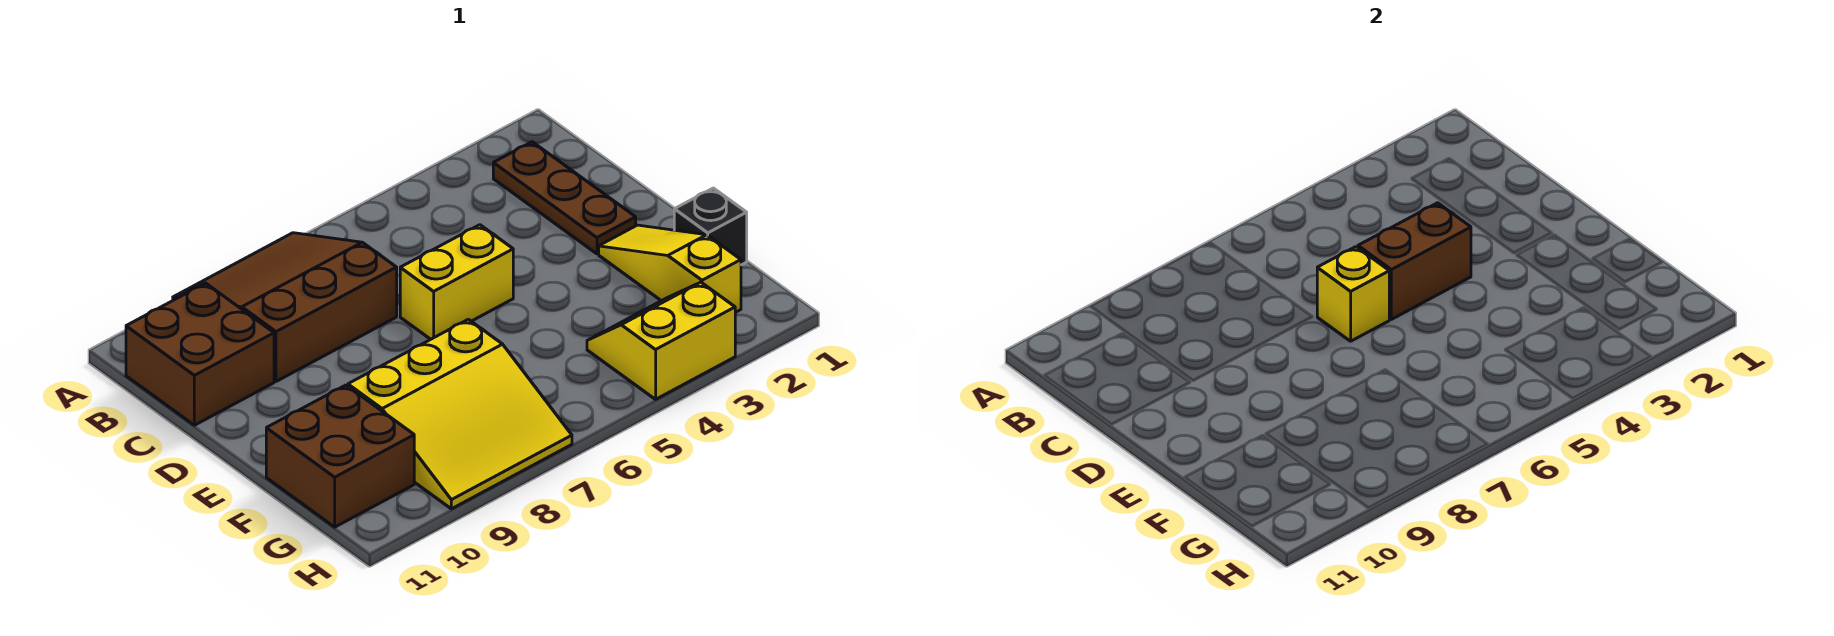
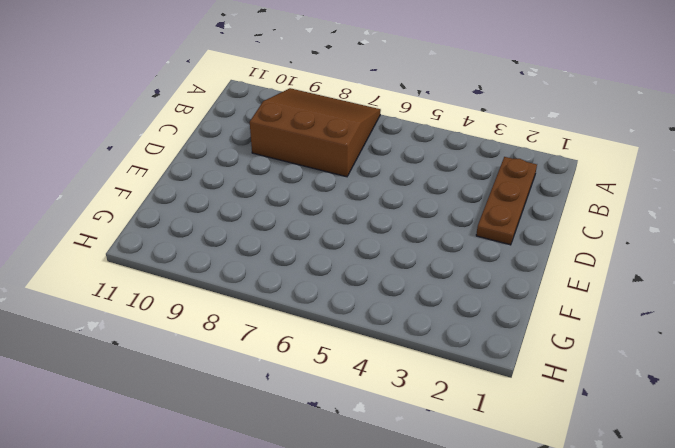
none -> brown 2x2 brick [126,283,274,425]
none -> yellow 1x2 brick [400,225,513,339]

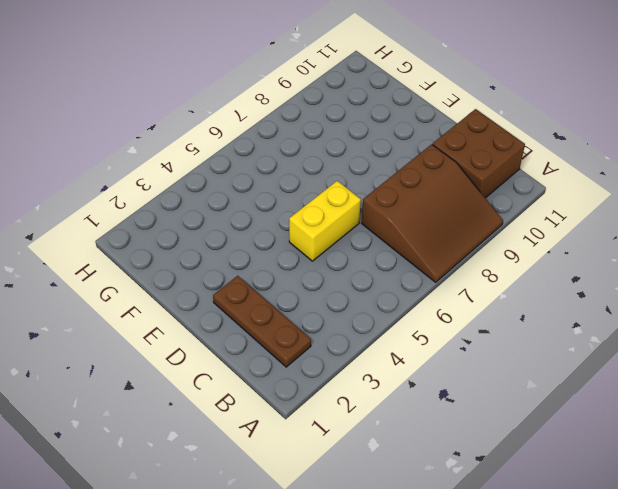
none -> yellow 1x3 slope [599,225,741,312]
none -> black 1x1 brick [674,188,747,265]

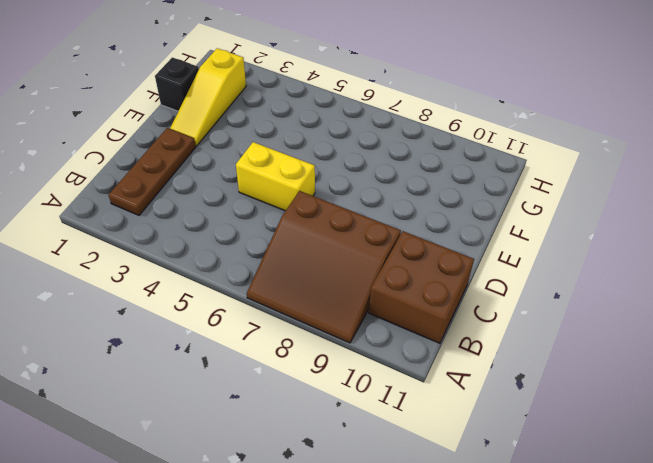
none -> yellow 3x3 slope [348,319,572,509]
none -> brown 2x2 brick [266,385,414,527]

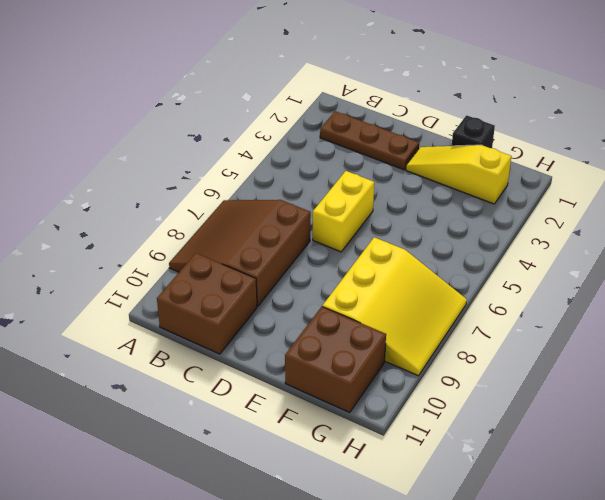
none -> yellow 2x2 slope [587,282,735,399]
none -> brown 1x2 brick [1358,203,1471,319]

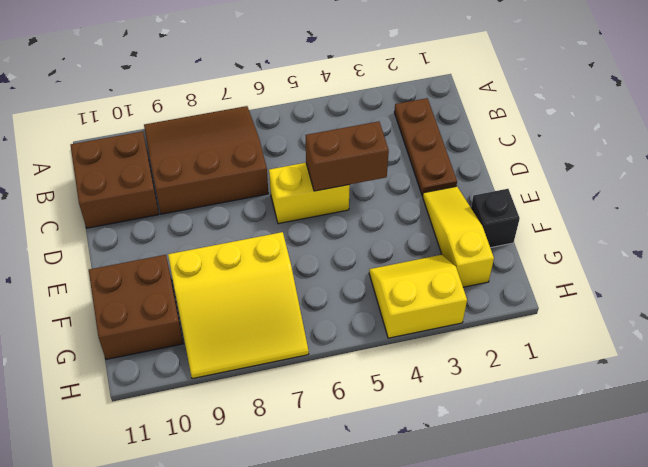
none -> yellow 1x1 brick [1317,247,1389,341]

